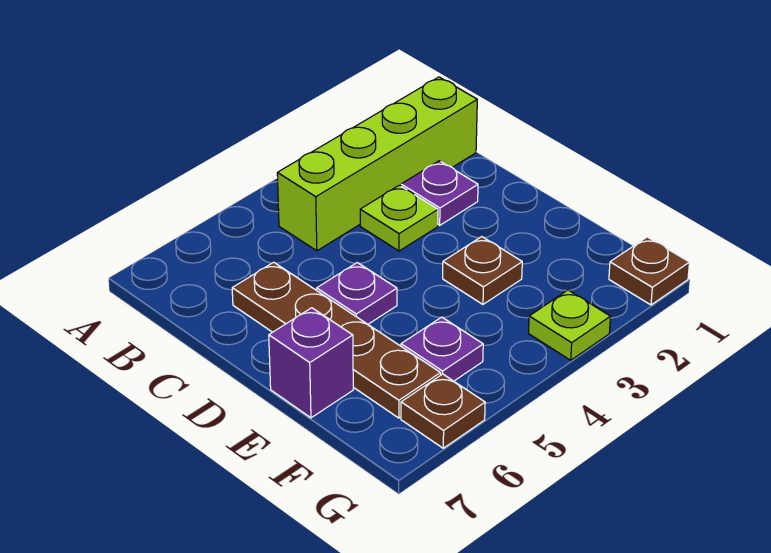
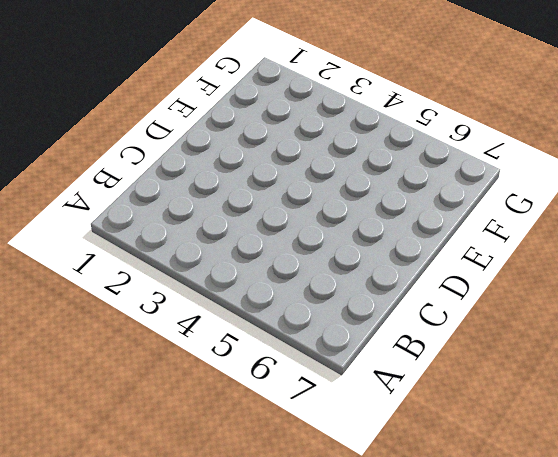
none -> lime 1x4 brick [277,77,477,251]
none -> purple 1x1 plate [401,161,478,225]

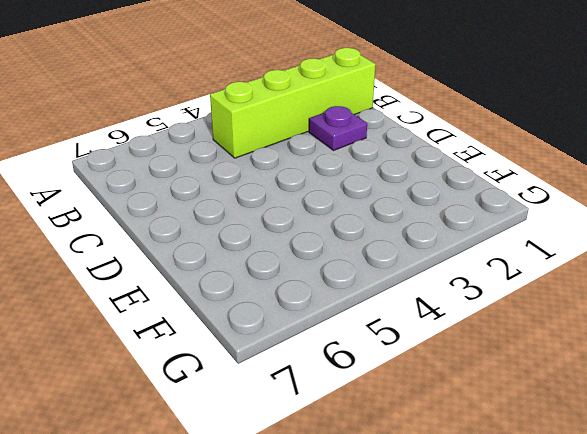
none -> lime 1x1 plate [360,185,438,251]
none -> brown 1x4 plate [232,262,441,418]

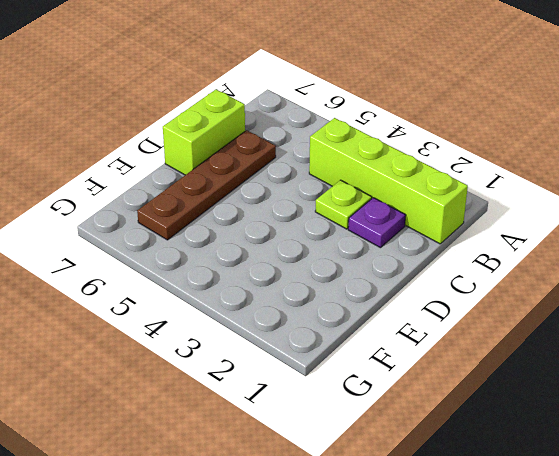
lime 1x2 brick [163,89,245,175] -> none
none -> purple 1x1 plate [317,263,397,324]
none -> brown 1x1 plate [443,237,522,304]

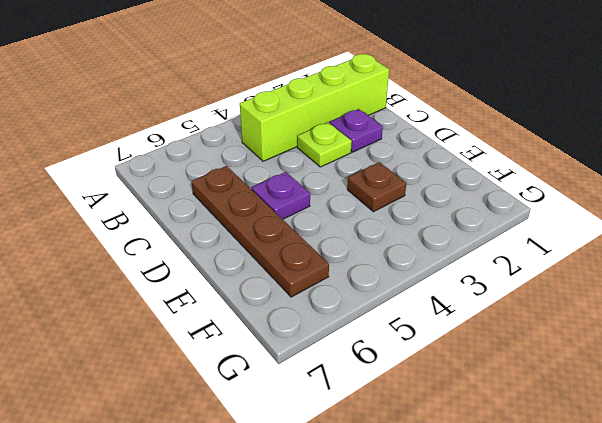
none -> purple 1x1 brick [269,308,353,418]
none -> purple 1x1 plate [401,317,483,381]

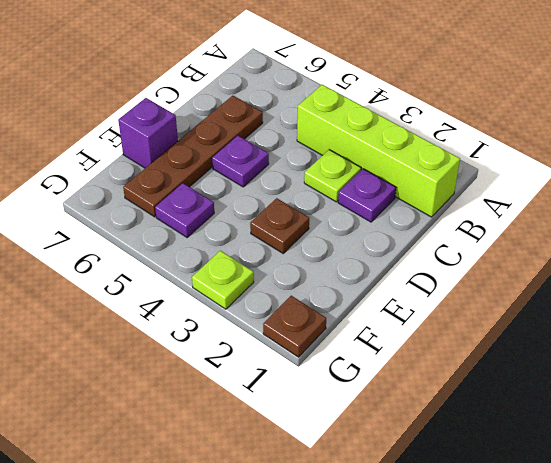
none -> brown 1x1 plate [401,374,485,448]

